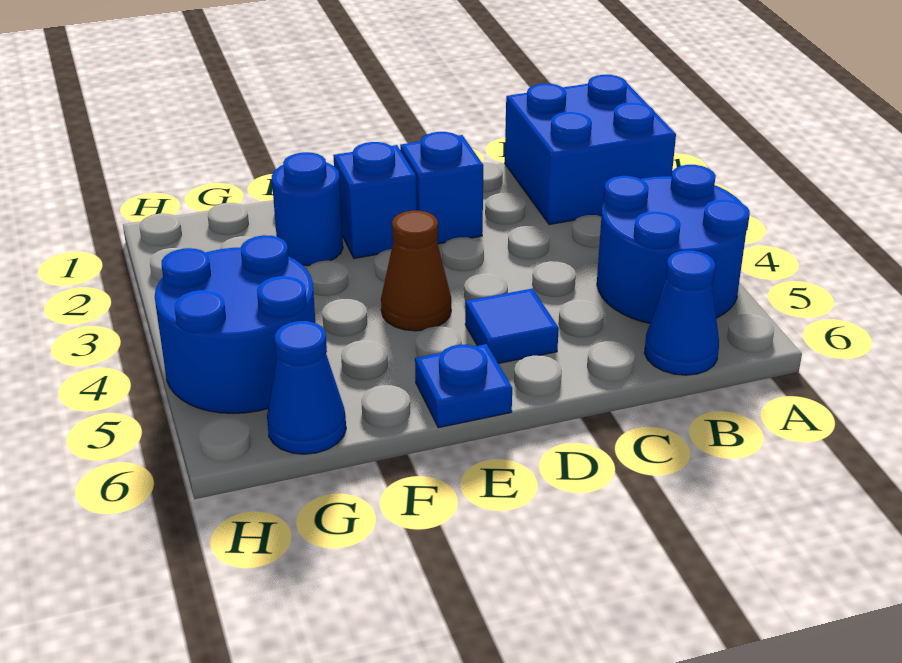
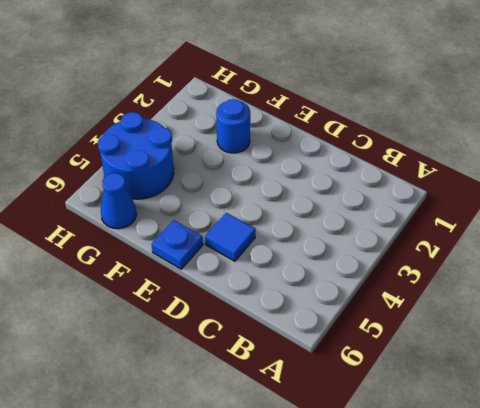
none -> blue 2x2 brick [505,75,676,225]
none -> blue 2x2 round brick [597,165,750,323]

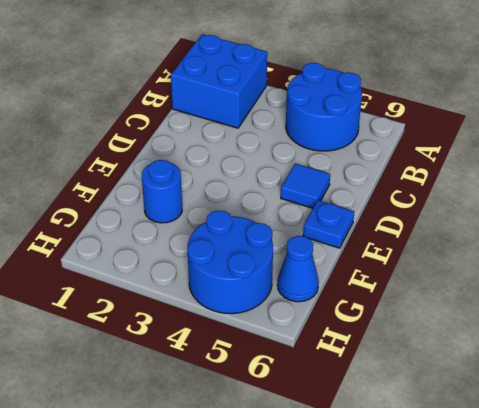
none -> blue 1x1 cone [645,250,719,375]
none -> blue 1x1 brick [400,132,483,244]

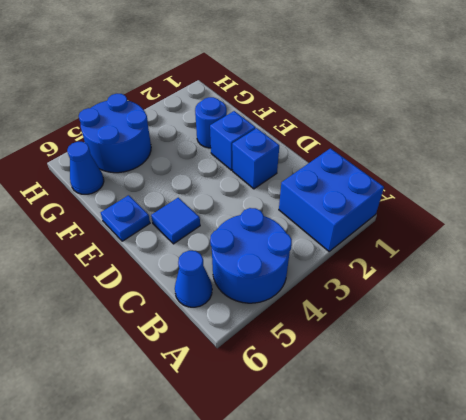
none -> brown 1x1 cone [381,211,451,331]

